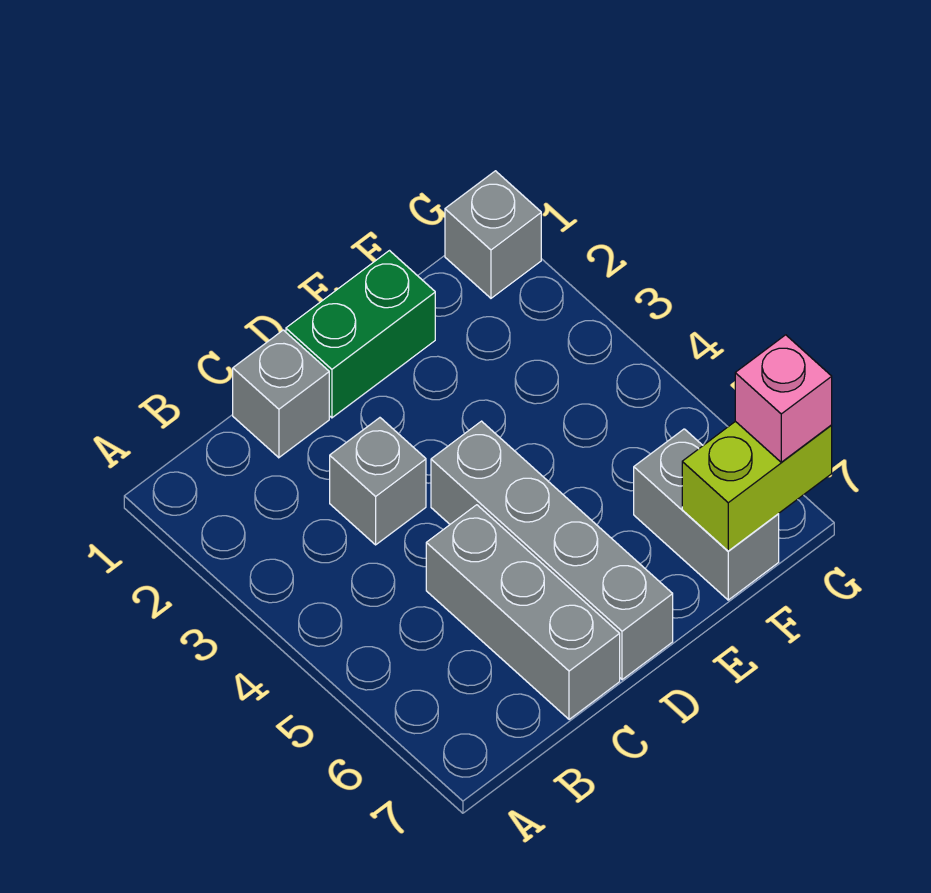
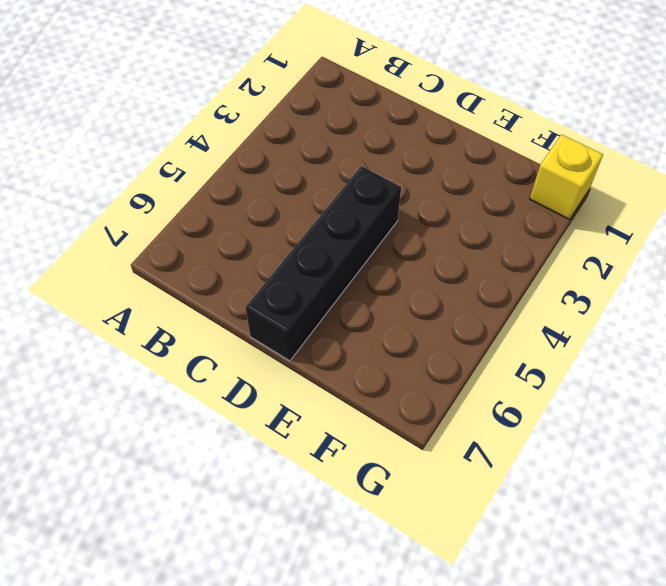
black 1x4 brick [245,166,401,361] -> grey 1x4 brick [431,421,673,680]
yellow 1x1 brick [530,134,603,219] -> grey 1x1 brick [445,171,541,298]
none -> grey 1x1 brick [233,330,329,458]
none -> grey 1x1 brick [330,418,426,545]

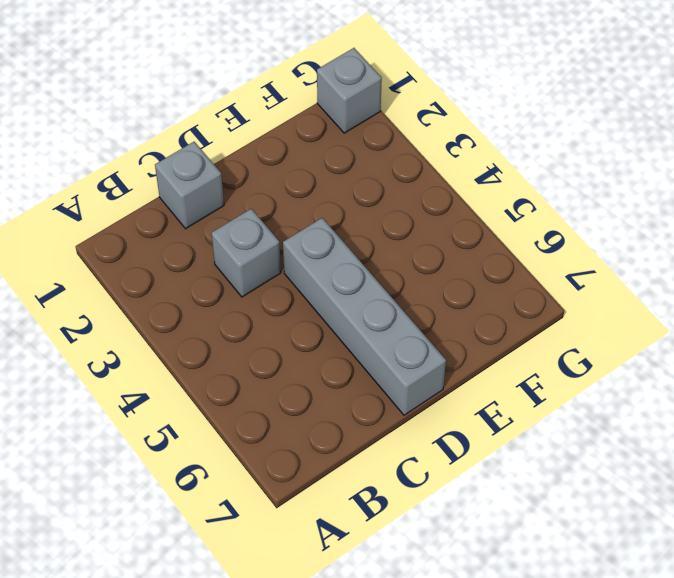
none -> grey 1x3 brick [426,505,620,719]
none -> green 1x2 brick [286,251,435,418]

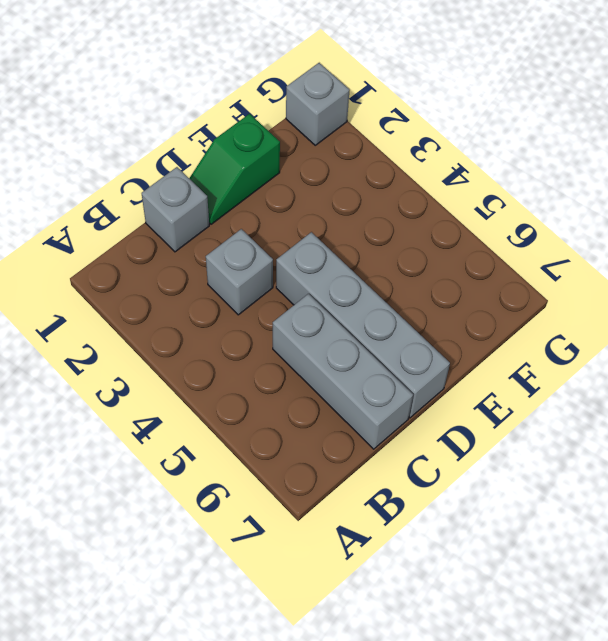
green 1x2 slope [189,114,280,224] -> green 1x2 brick [286,251,435,418]
none -> grey 1x2 brick [634,429,779,600]
none -> lime 1x2 brick [682,421,832,551]

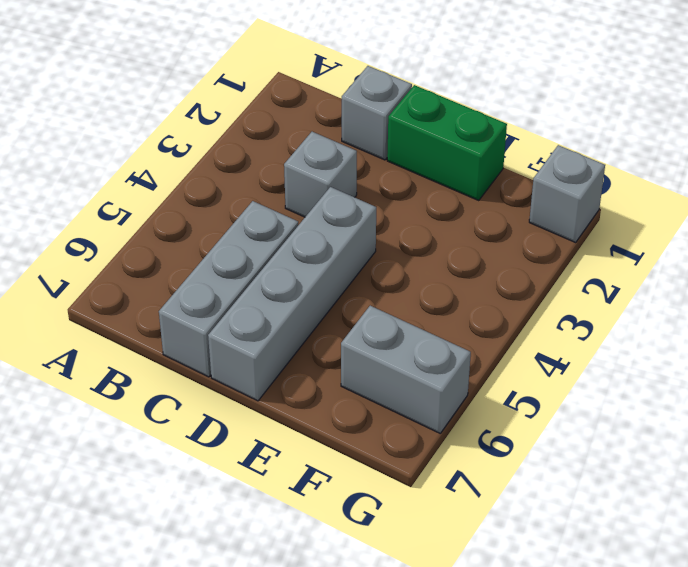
grey 1x2 brick [341,306,471,433] -> grey 1x2 brick turned to [634,429,779,600]
none -> lime 1x2 brick [682,421,832,551]
none -> pink 1x1 brick [735,335,832,462]

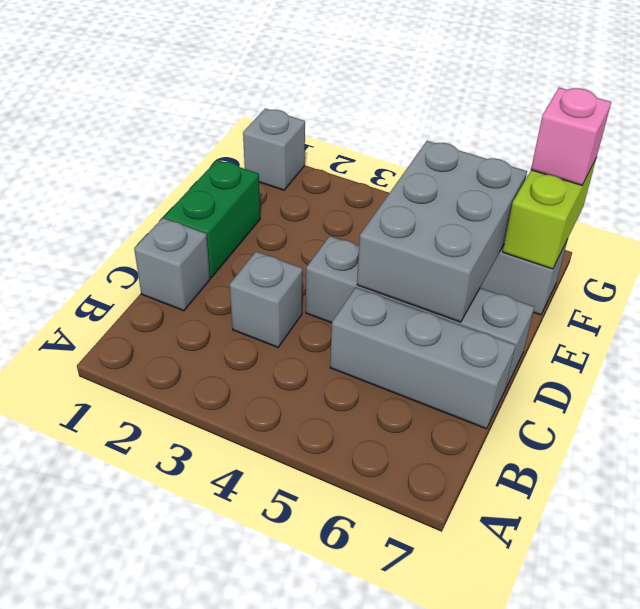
grey 2x3 brick [357,141,527,322] -> none

